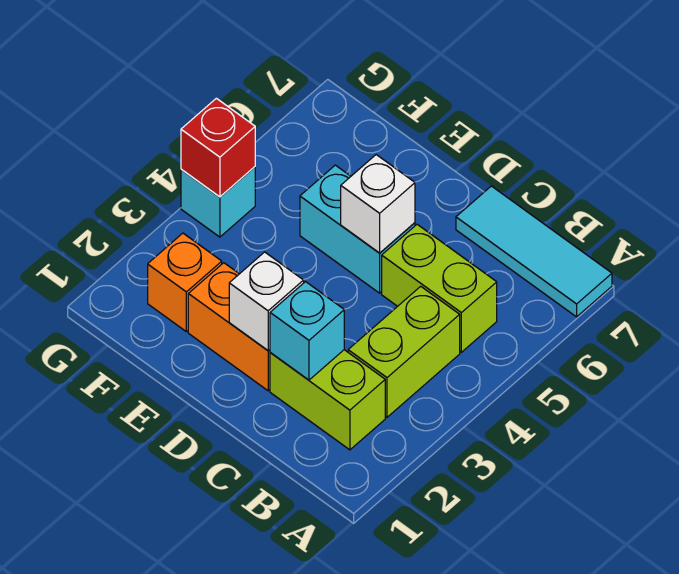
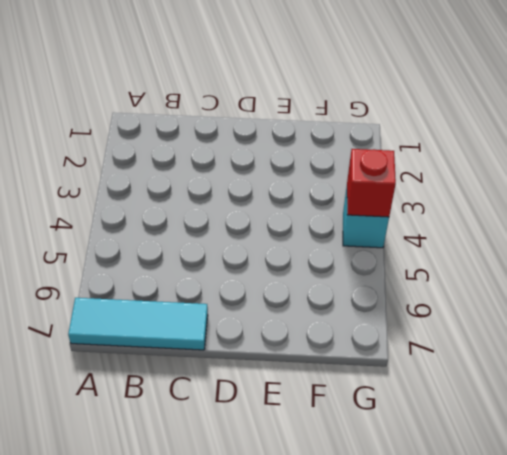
none -> lime 1x2 brick [270,350,385,450]
none -> lime 1x2 brick [348,286,460,417]
none -> lime 1x2 brick [382,224,497,352]

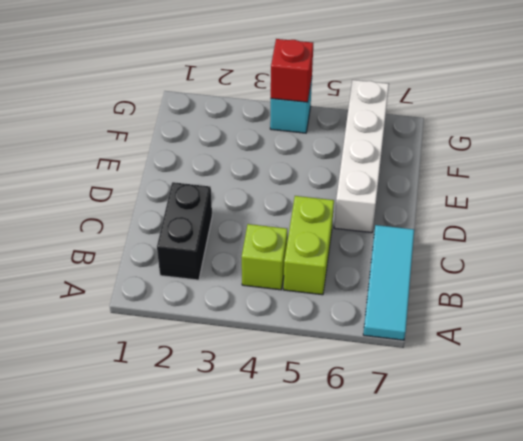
black 1x2 brick [157,182,212,280] -> lime 1x2 brick [270,350,385,450]
lime 1x1 brick [242,224,287,290] -> lime 1x2 brick [348,286,460,417]
white 1x4 brick [334,80,389,233] -> none
none -> orange 1x2 brick [188,263,270,391]
none -> cyan 1x2 brick [300,165,415,293]
none -> orange 1x1 brick [148,233,222,332]

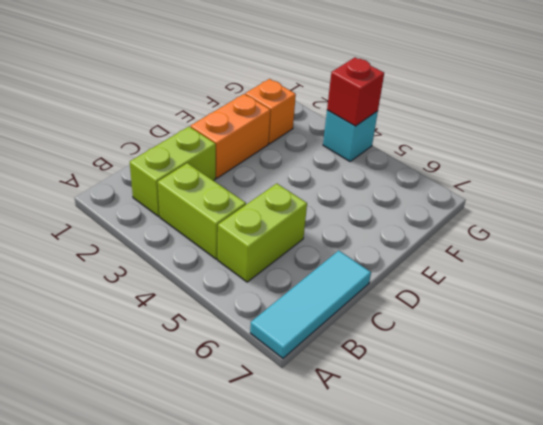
none -> cyan 1x2 brick [300,165,415,293]
none -> cyan 1x1 brick [270,282,344,380]
none -> white 1x1 brick [229,252,304,350]

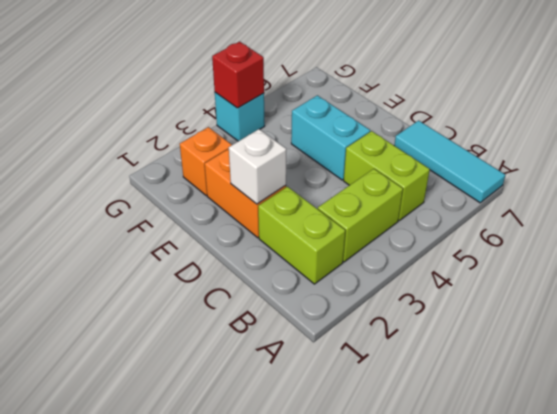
none -> cyan 1x1 brick [270,282,344,380]
none -> white 1x1 brick [341,155,415,253]

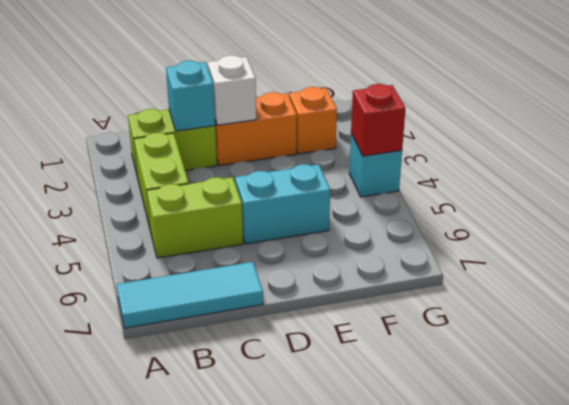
none -> white 1x1 brick [341,155,415,253]

